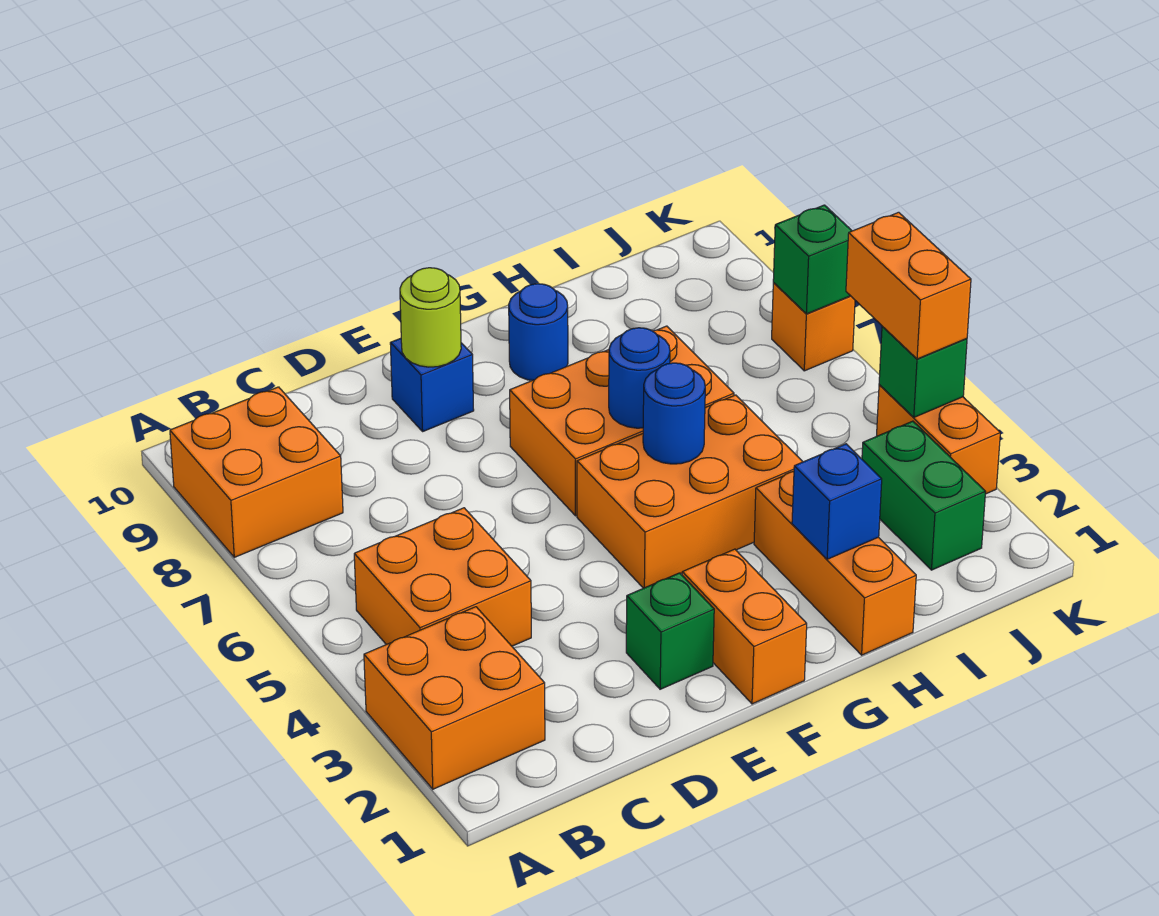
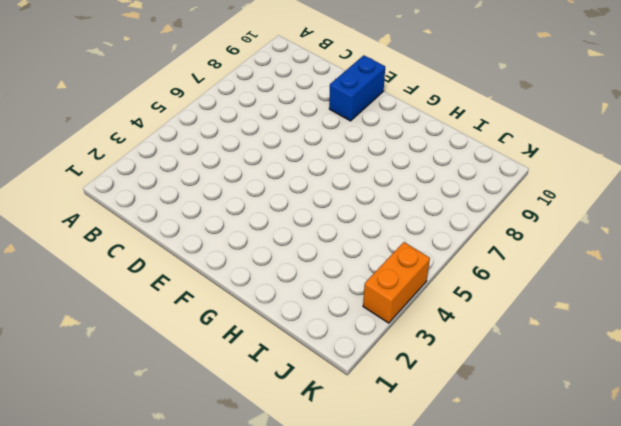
blue 1x2 brick [329,55,385,121] -> blue 1x1 brick [390,338,474,431]
none -> orange 2x2 brick [364,607,545,789]
none -> orange 2x2 brick [170,387,343,557]
none -> orange 2x2 brick [354,508,531,646]

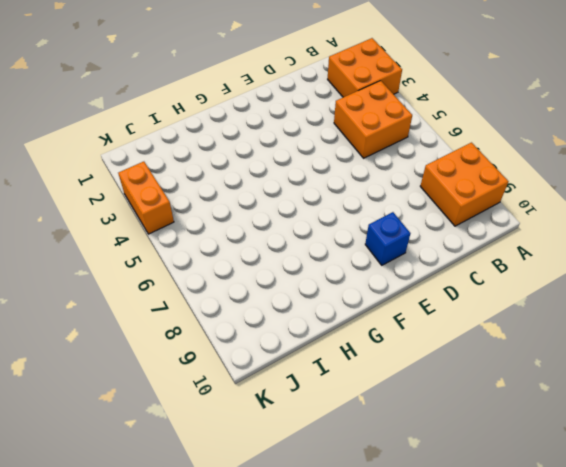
none -> green 1x1 brick [626,573,714,689]
none -> orange 1x2 brick [682,549,807,704]
none -> orange 2x3 brick [577,395,803,588]

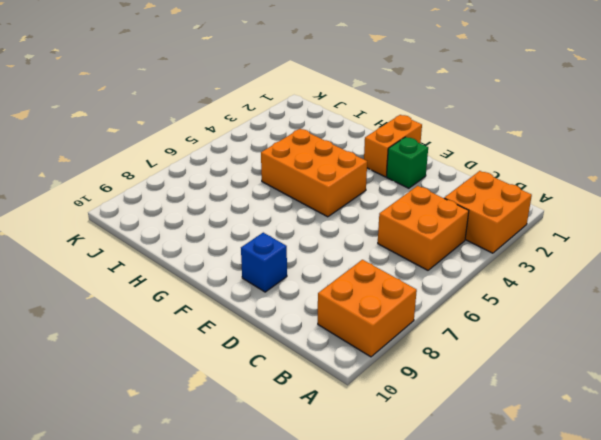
none -> orange 2x3 brick [510,326,734,516]
none -> blue 1x1 round brick [509,284,568,380]
none -> orange 1x3 brick [754,472,916,655]

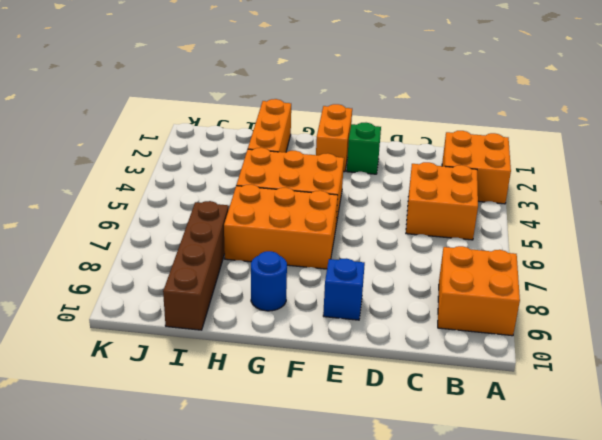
brown 1x4 brick [163,201,228,330] -> none
none -> green 1x2 brick [862,421,986,570]
none -> orange 1x2 brick [877,385,1000,494]
none -> orange 1x1 brick [772,283,855,371]

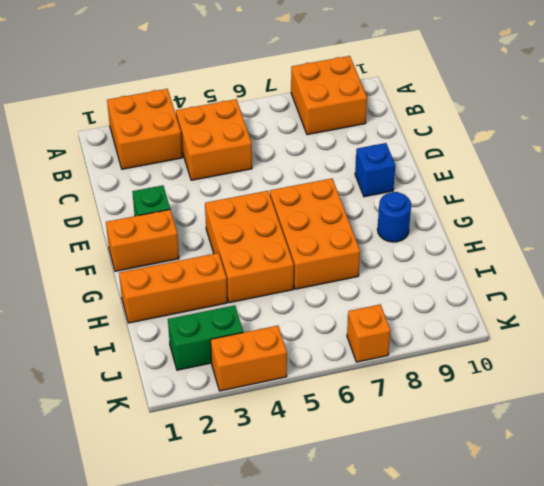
none -> lime 1x1 round brick [400,268,461,367]
none -> blue 1x1 round brick [643,363,705,464]
none -> blue 1x1 round brick [609,328,670,428]

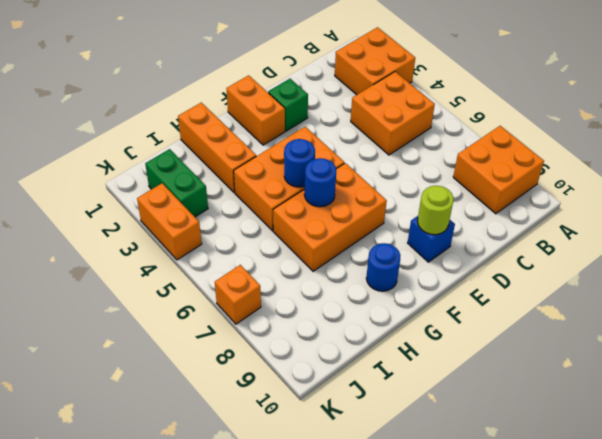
none -> blue 1x1 brick [792,444,882,559]
none -> green 1x1 brick [879,326,967,417]
none -> green 1x1 brick [773,205,852,314]

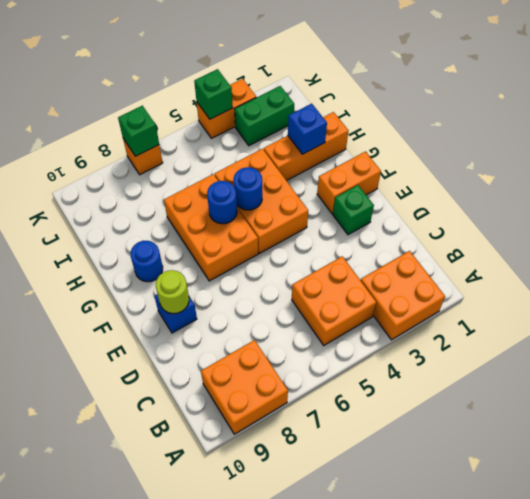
none -> orange 1x2 brick [846,212,971,359]

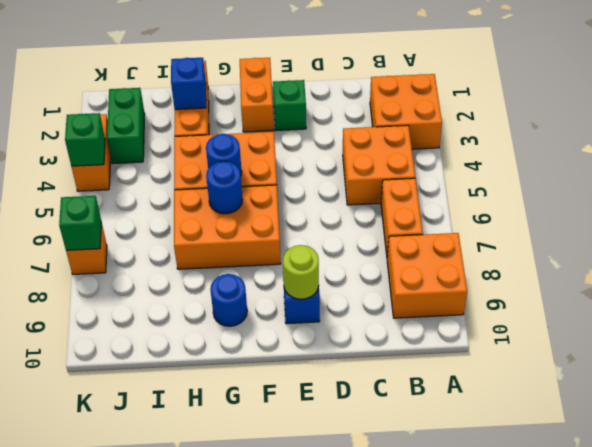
orange 1x2 brick [381,178,423,255] -> orange 1x2 brick moved to [846,212,971,359]

